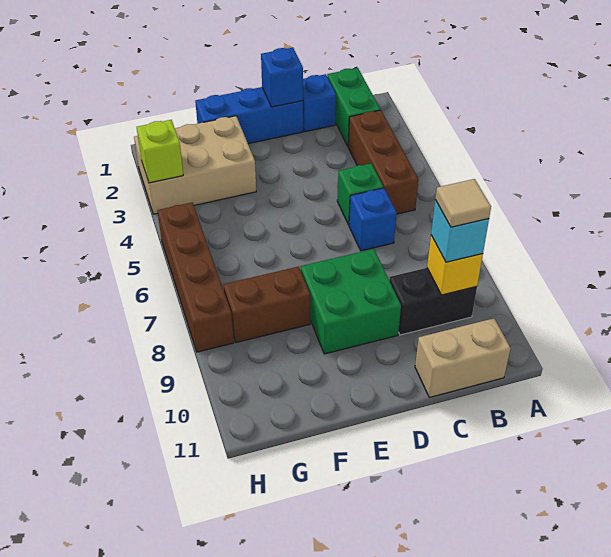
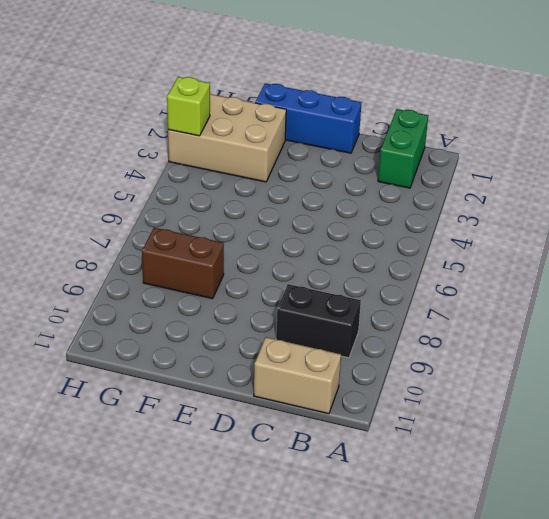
none -> brown 1x3 brick [348,110,418,214]
none -> blue 1x1 brick [303,74,336,132]
none -> green 1x1 brick [337,164,383,225]

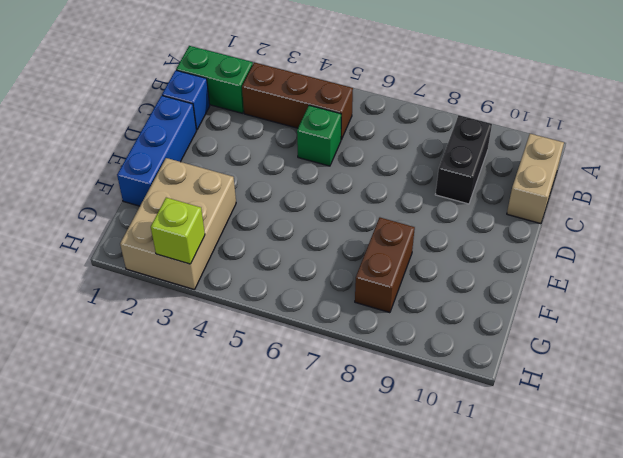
none -> blue 1x1 brick [349,188,397,251]
none -> green 2x2 brick [301,249,401,354]
none -> brown 1x4 brick [157,202,234,352]

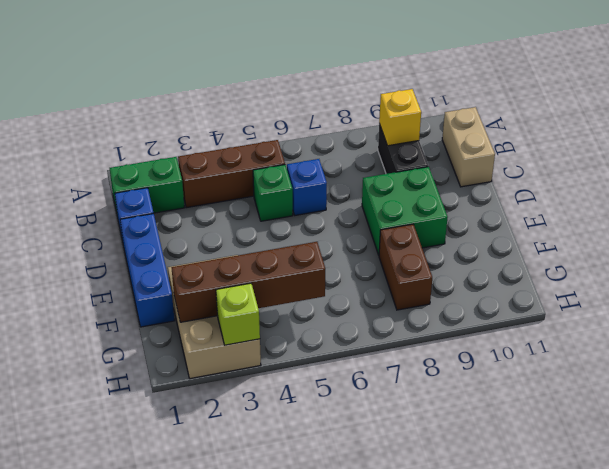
brown 1x4 brick [171,242,325,322] -> brown 1x4 brick moved to [157,202,234,352]
none -> blue 1x1 brick [261,48,303,107]
none -> cyan 1x1 brick [431,200,489,262]
none -> tan 1x1 tile [435,179,491,227]

